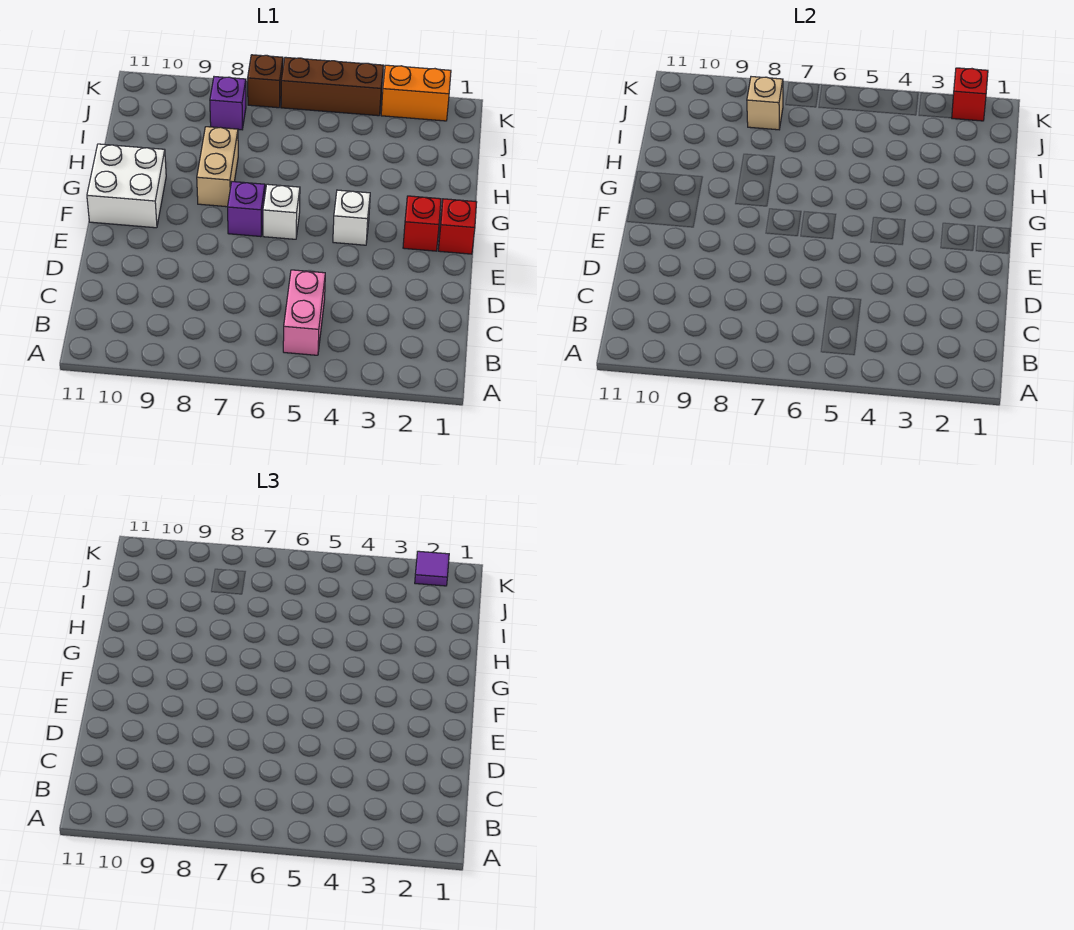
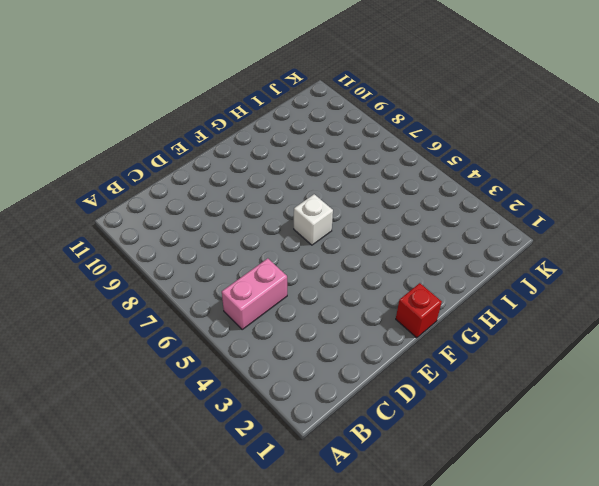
none -> red 1x1 brick [403,196,441,251]
none -> white 1x1 brick [333,190,370,245]
none -> purple 1x1 brick [228,182,265,237]

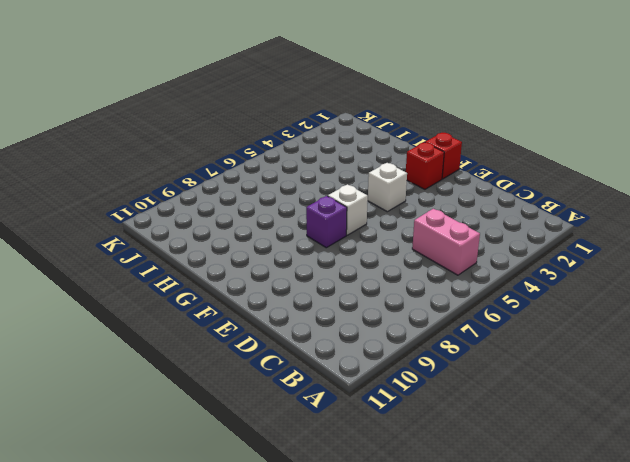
none -> white 2x2 brick [87,144,166,228]
none -> tan 1x2 brick [197,127,238,207]
none -> purple 1x1 brick [210,77,246,130]

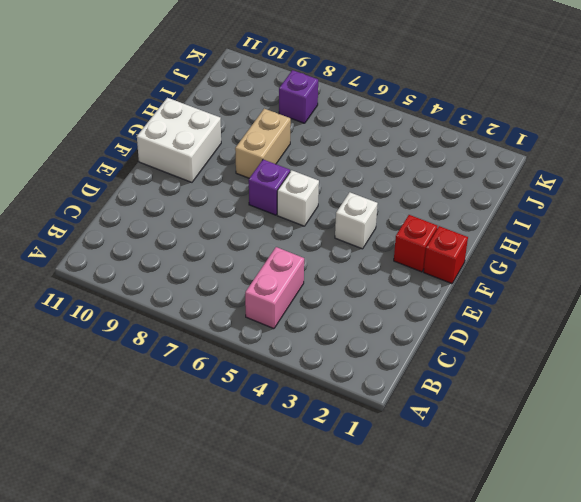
none -> orange 1x2 brick [381,65,451,121]
none -> brown 1x3 brick [281,57,384,116]
none -> brown 1x1 brick [248,55,283,108]

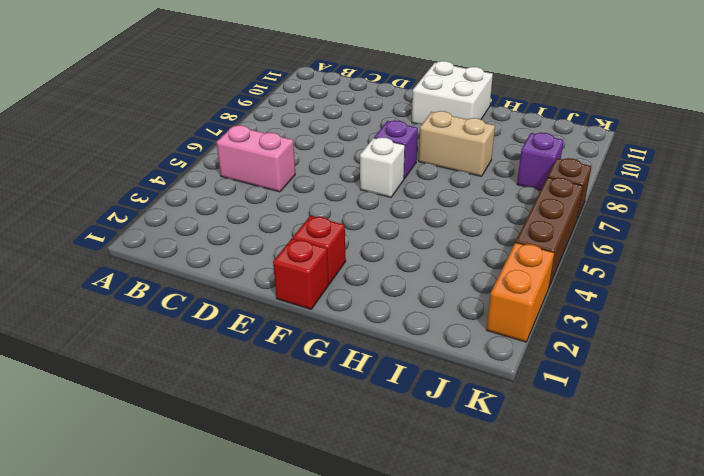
none -> white 1x1 brick [333,190,370,245]
none -> tan 1x1 brick [747,77,783,130]
none -> red 1x1 brick [952,68,988,121]

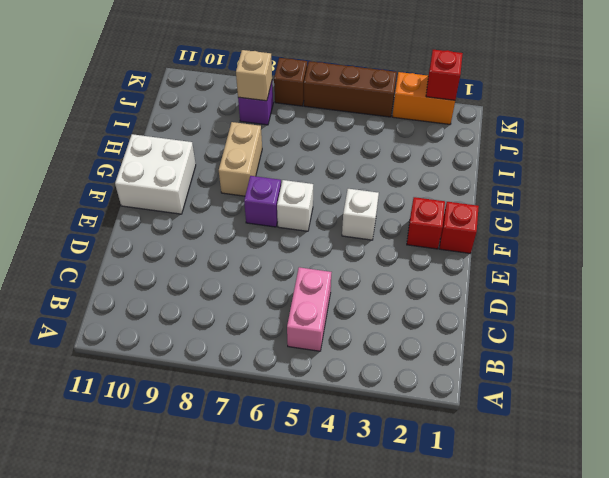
none -> purple 1x1 tile [415,551,449,586]

